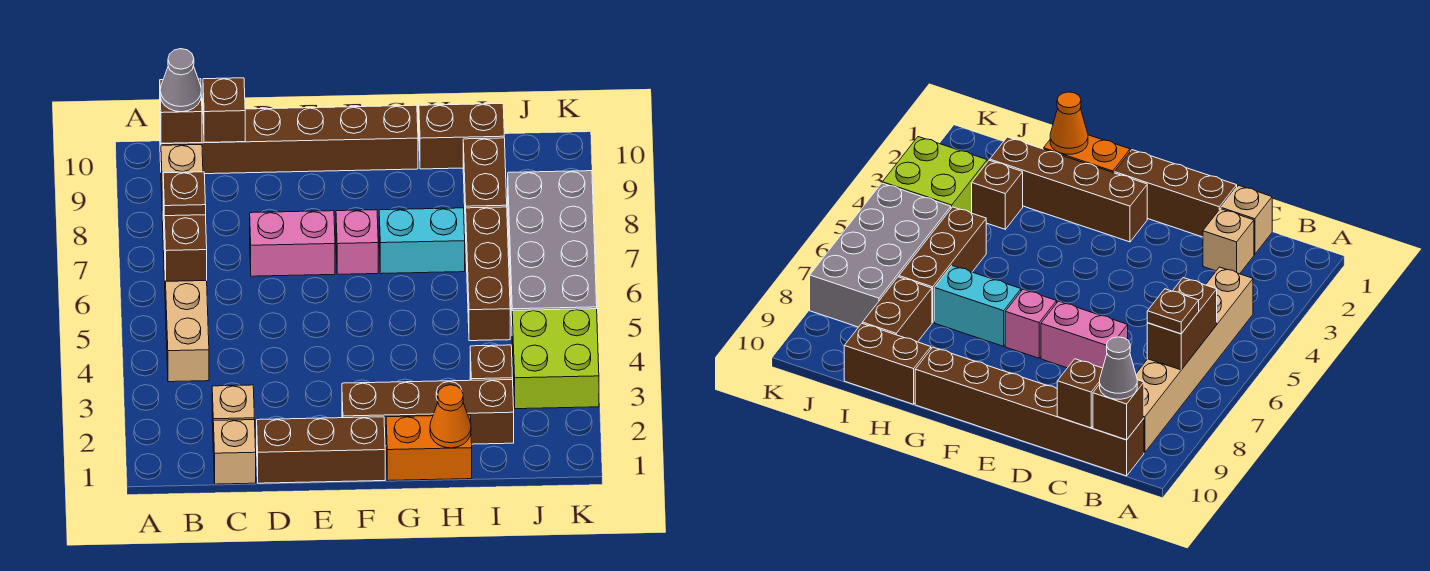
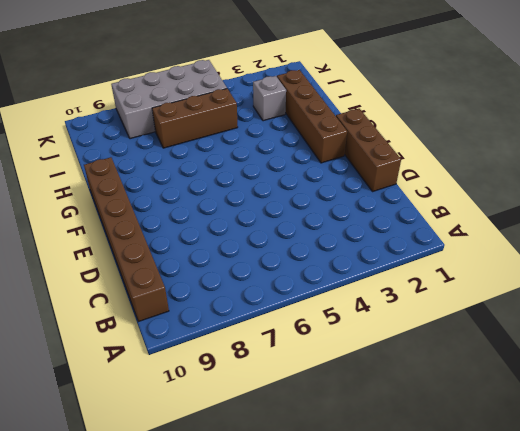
grey 1x1 brick [253,76,286,121] -> brown 1x1 brick [470,345,513,380]
none -> tan 1x6 brick [161,145,209,382]
none -> tan 1x1 brick [213,420,256,484]
none -> tan 1x1 brick [212,385,254,424]

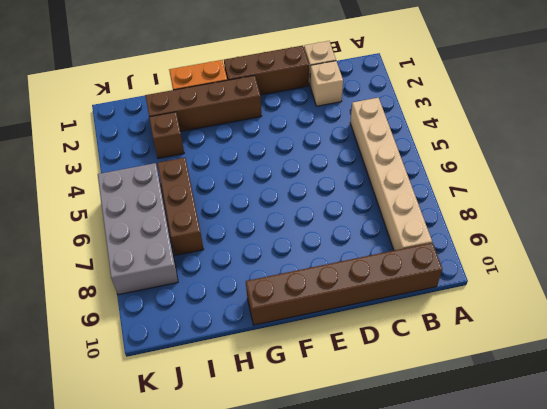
none -> pink 1x2 brick [250,211,335,276]
none -> pink 1x1 brick [336,210,378,274]
none -> cyan 1x2 brick [379,208,465,274]

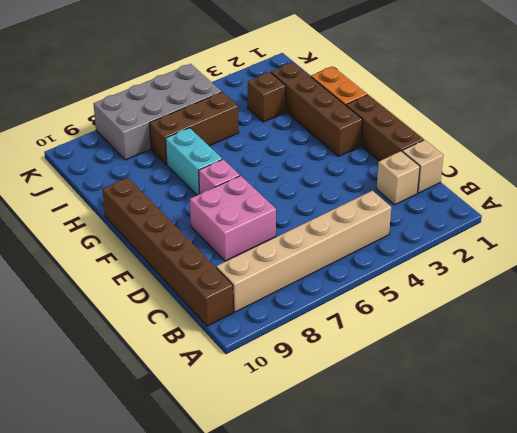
pink 2x2 brick [190,176,276,261] -> pink 1x2 brick [250,211,335,276]
none -> brown 1x2 brick [419,104,504,169]
none -> brown 1x2 brick [463,138,507,233]
none -> lime 2x2 brick [512,309,599,409]

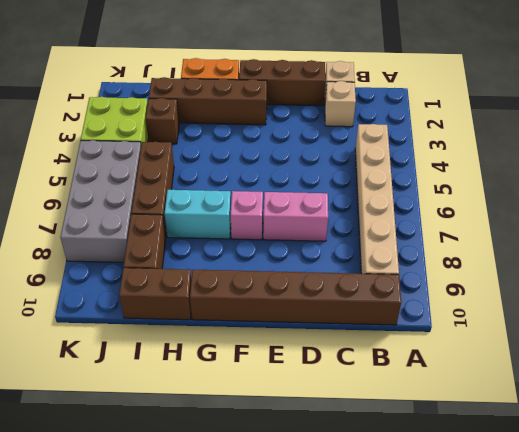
none -> brown 1x2 brick [163,190,207,281]
none -> brown 1x1 brick [160,79,202,143]
none -> brown 1x1 brick [203,78,245,143]

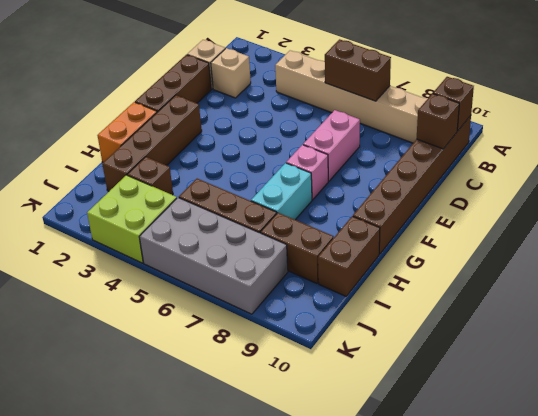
none -> orange 1x1 cone [430,385,471,448]
none -> brown 1x1 plate [163,172,206,216]
none -> grey 1x1 cone [160,49,201,112]

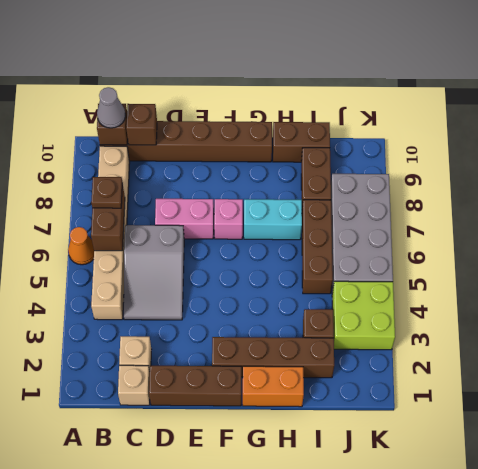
orange 1x1 cone [68,227,94,265] -> orange 1x1 cone moved to [430,385,471,448]
grey 2x3 slope [124,225,184,320] -> none

